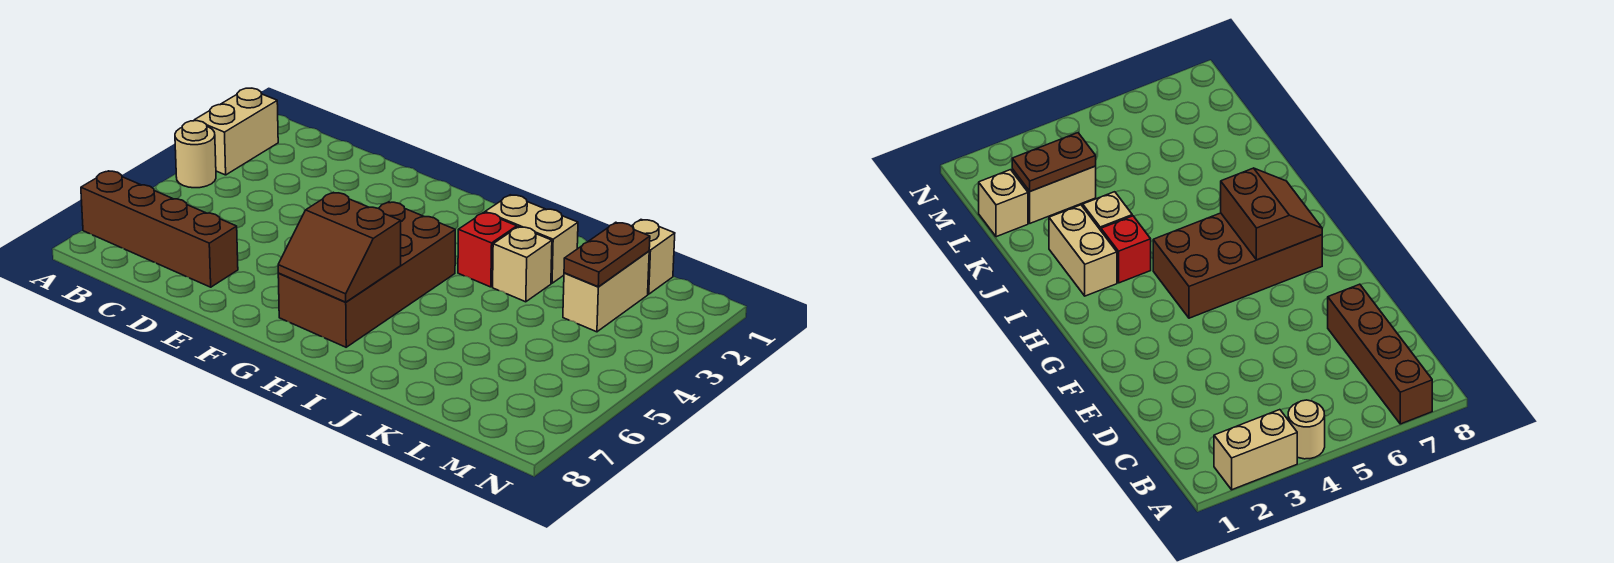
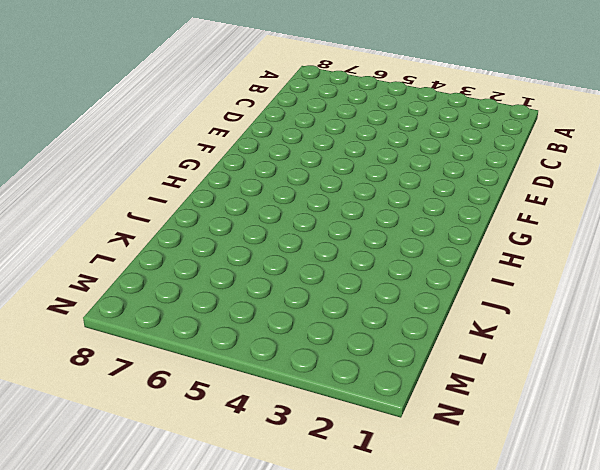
none -> tan 1x2 brick [194,88,278,175]
none -> tan 1x1 round brick [175,121,216,188]

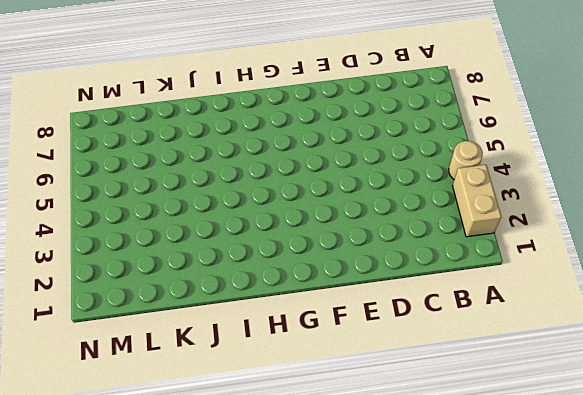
none -> brown 1x4 brick [81,171,238,287]
none -> brown 2x4 brick [278,202,455,347]

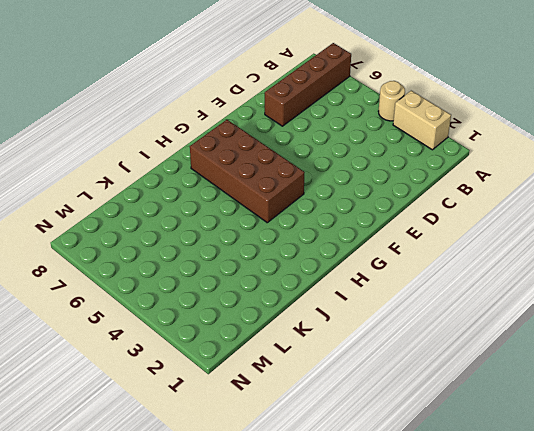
none -> tan 1x2 brick [485,195,578,283]
none -> red 1x1 brick [458,213,517,287]

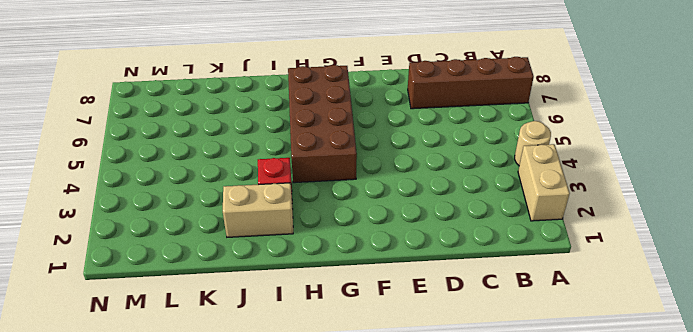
none -> tan 1x1 brick [493,227,552,302]
none -> tan 1x1 brick [632,220,675,294]

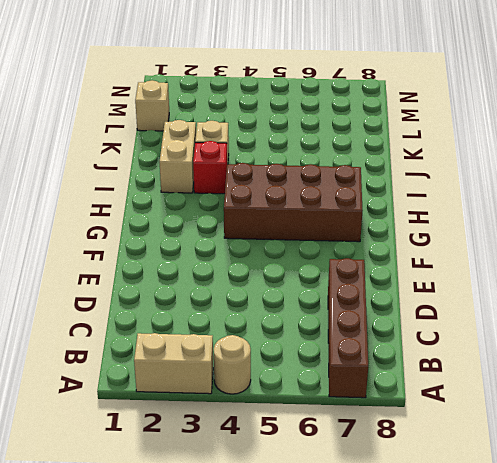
none -> tan 1x2 brick [563,251,649,332]
none -> brown 2x2 slope [278,192,401,302]

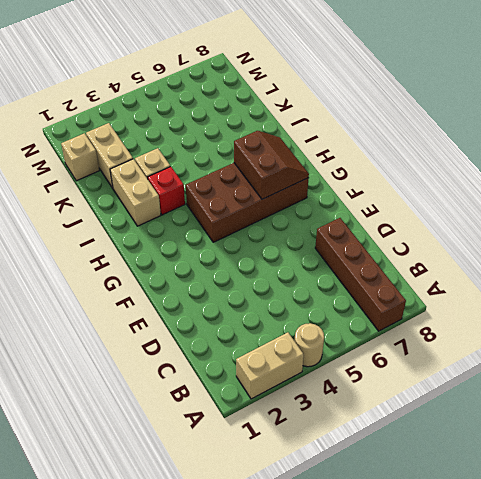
tan 1x2 brick [86,123,133,188] -> tan 1x2 brick turned to [563,251,649,332]
none -> brown 1x2 plate [564,222,650,287]

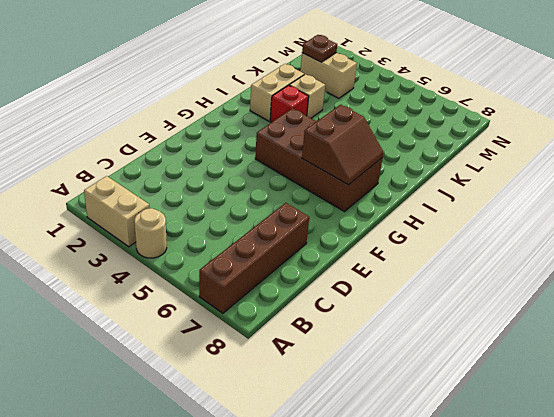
brown 1x1 plate [302,35,337,62] -> brown 1x2 plate [564,222,650,287]
none -> tan 1x1 brick [632,220,675,294]

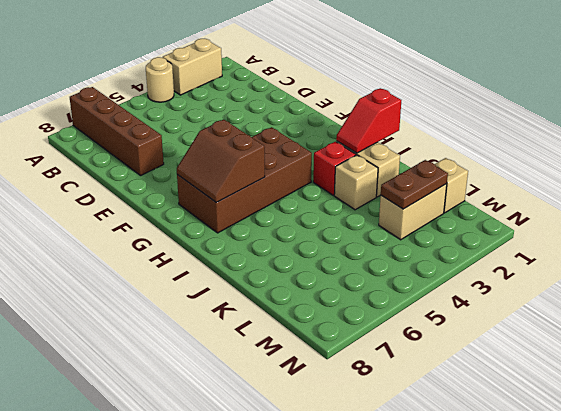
red 1x2 slope [336,88,401,153] -> none

